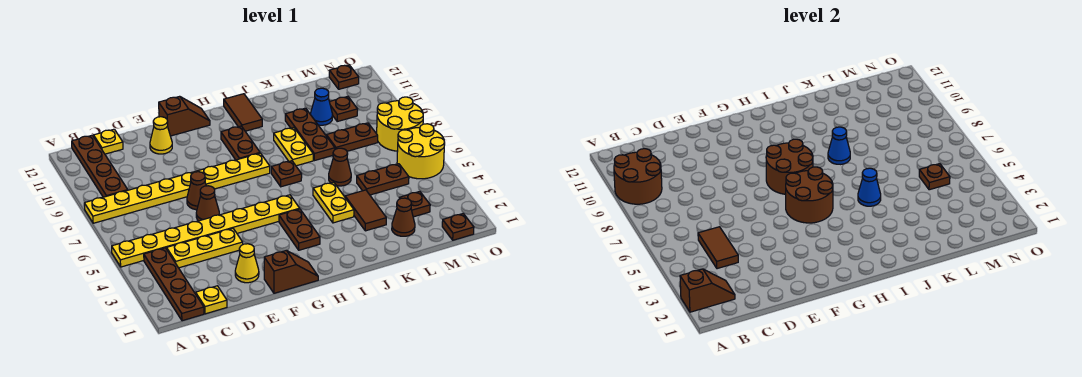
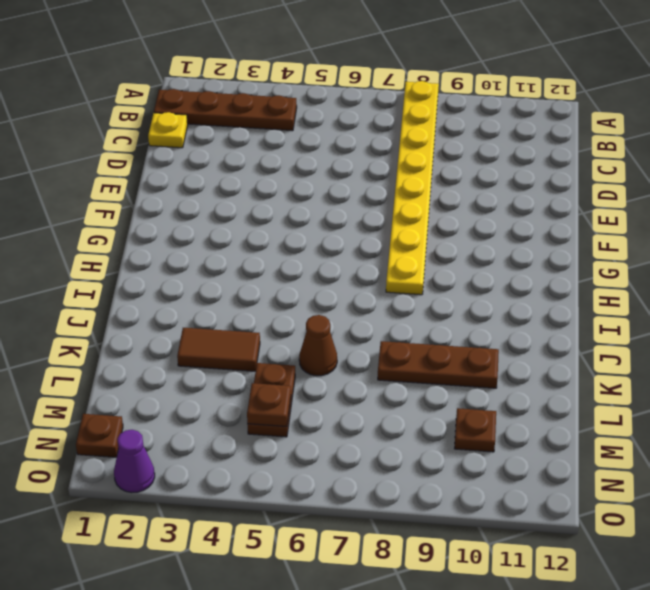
purple 1x1 cone [114,430,155,493] -> none
none -> yellow 1x8 plate [112,195,300,267]
none -> brown 1x4 plate [72,135,128,197]
none -> yellow 1x3 plate [167,228,243,268]
none -> yellow 1x1 plate [94,129,123,154]

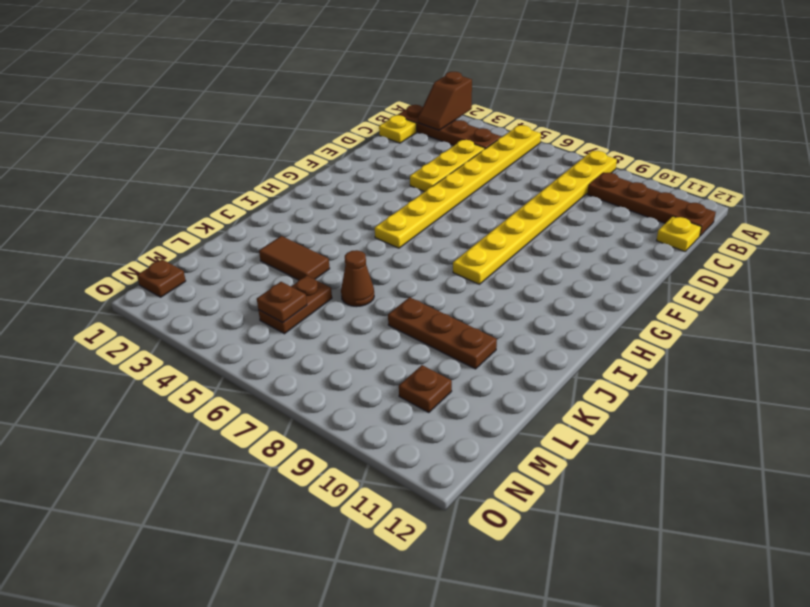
none -> yellow 1x1 cone [235,244,259,283]
none -> brown 1x1 cone [196,186,219,221]
none -> brown 1x1 cone [187,172,206,210]
none -> yellow 1x1 cone [150,117,172,154]

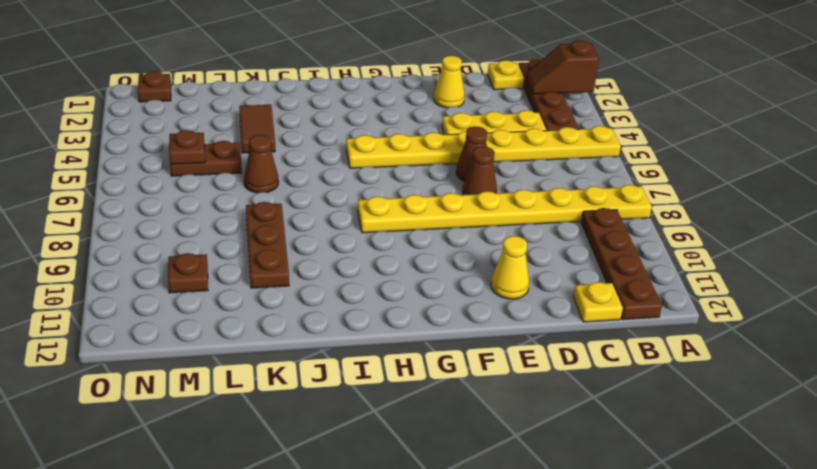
none -> brown 1x2 slope [264,250,318,293]
none -> brown 1x2 slope [159,96,210,136]
none -> brown 1x2 plate [279,209,320,250]
none -> brown 1x2 plate [221,126,260,160]

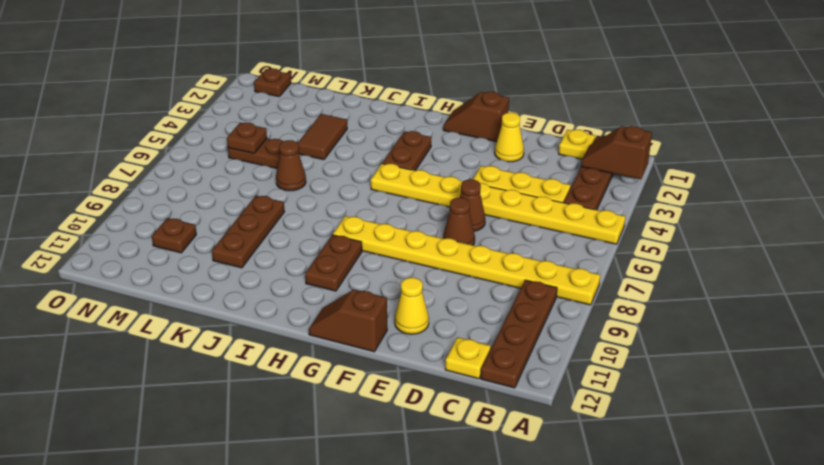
none -> brown 1x1 plate [271,161,302,187]
none -> brown 1x2 tile [224,94,262,131]
none -> yellow 1x2 plate [313,182,354,223]
none -> yellow 1x2 plate [274,128,313,166]

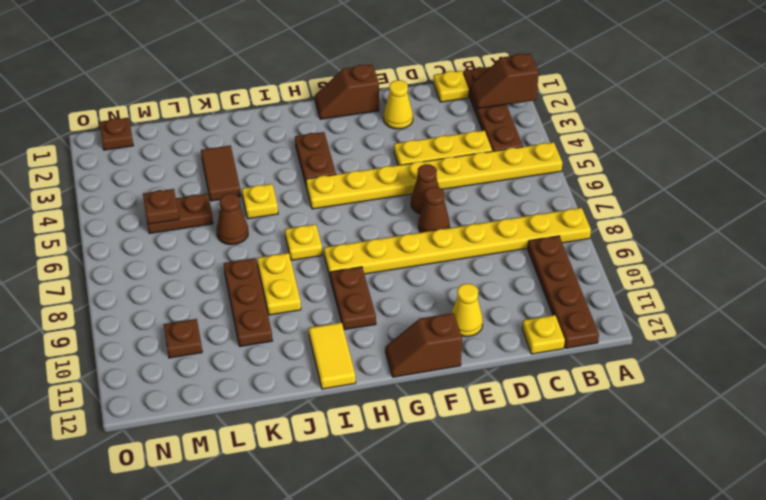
yellow 1x1 plate [285,224,322,260] -> brown 1x1 plate [271,161,302,187]
yellow 1x2 tile [309,322,356,389] -> brown 1x2 tile [224,94,262,131]
yellow 1x1 plate [242,184,278,219] -> yellow 1x2 plate [313,182,354,223]
none -> brown 1x1 cone [392,198,415,236]
none -> brown 1x2 plate [326,123,378,151]
none -> blue 1x1 cone [310,88,333,125]
none -> brown 1x1 plate [399,192,430,217]

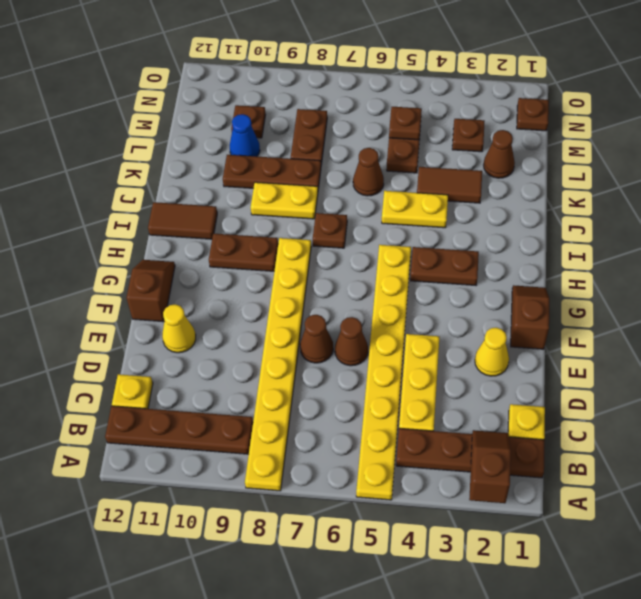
none -> yellow 2x2 round brick [397,124,445,179]
none -> yellow 2x2 round brick [377,97,423,151]
none -> brown 1x1 plate [329,65,359,89]
none -> brown 2x2 round brick [614,149,662,204]

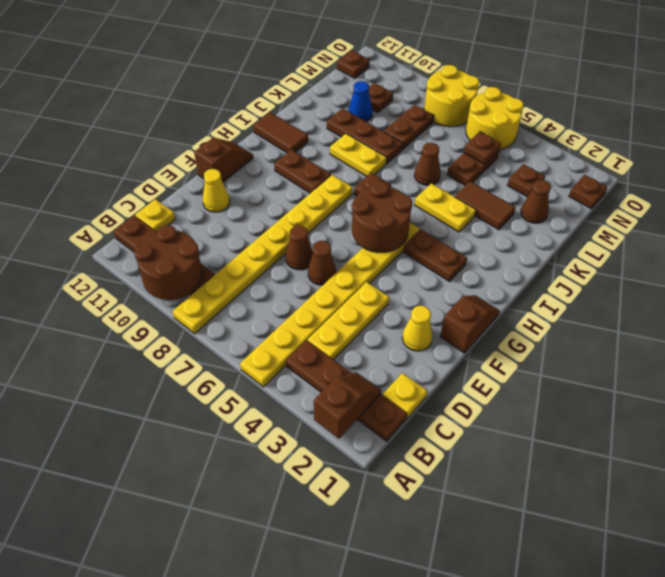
none -> brown 1x2 tile [698,227,738,269]
none -> brown 2x2 round brick [766,139,813,194]
none -> blue 1x1 cone [858,168,881,206]
none -> blue 1x1 cone [828,127,850,164]

